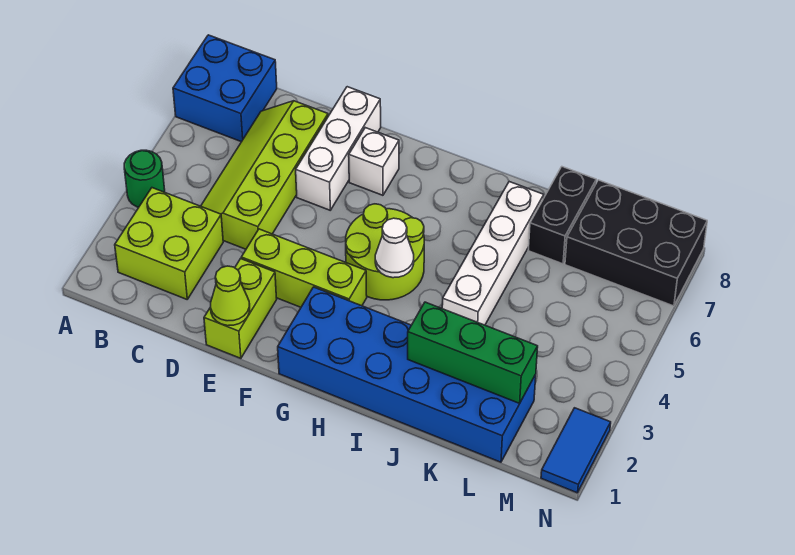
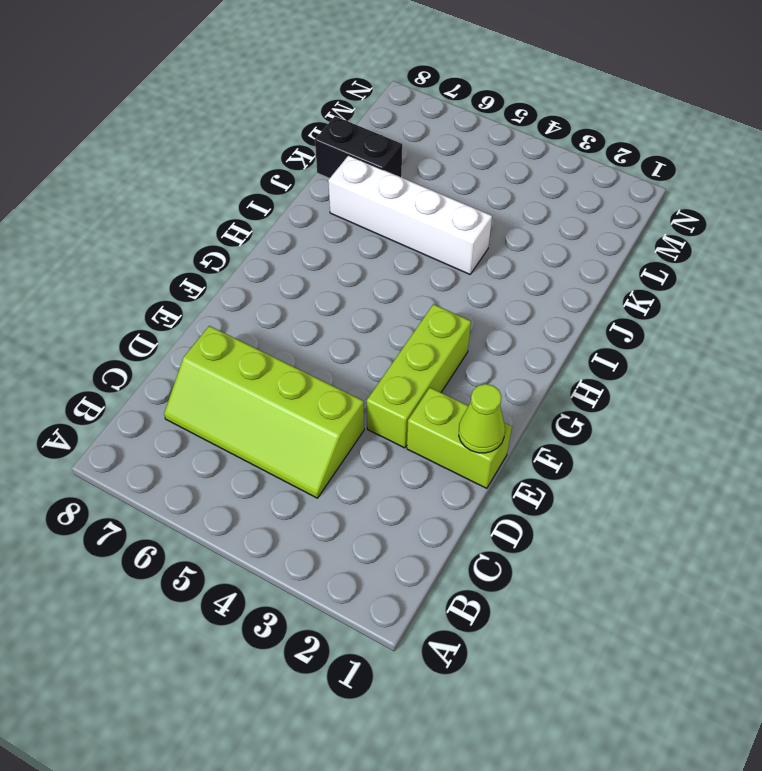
none -> green 1x1 round brick [124,150,165,207]
none -> blue 2x2 brick [173,35,277,142]
none -> lime 2x2 brick [115,188,223,299]

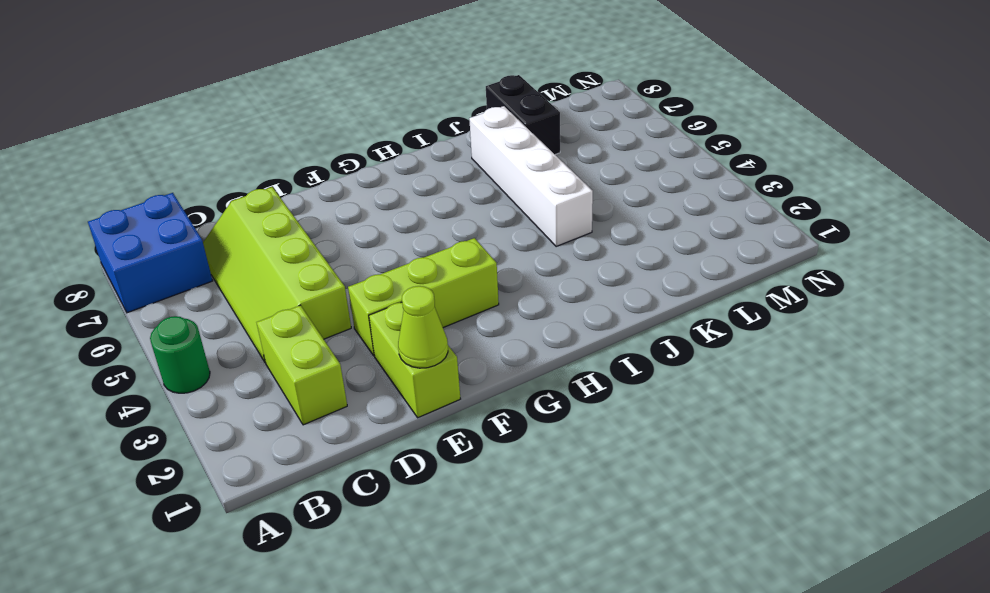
lime 1x2 brick [256,305,347,425] -> lime 2x2 brick [115,188,223,299]
none -> white 1x3 brick [296,87,381,210]
none -> white 1x1 brick [349,128,399,195]
none -> blue 2x6 brick [278,287,536,462]

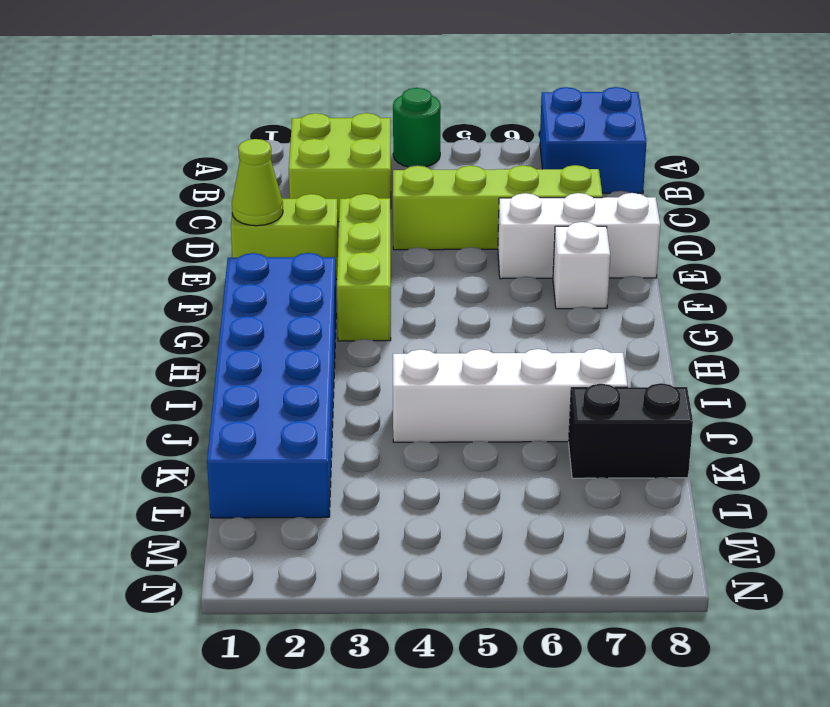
none -> lime 2x2 round brick [346,204,424,300]
none -> black 2x3 brick [565,180,707,306]
none -> blue 1x2 tile [541,408,611,493]

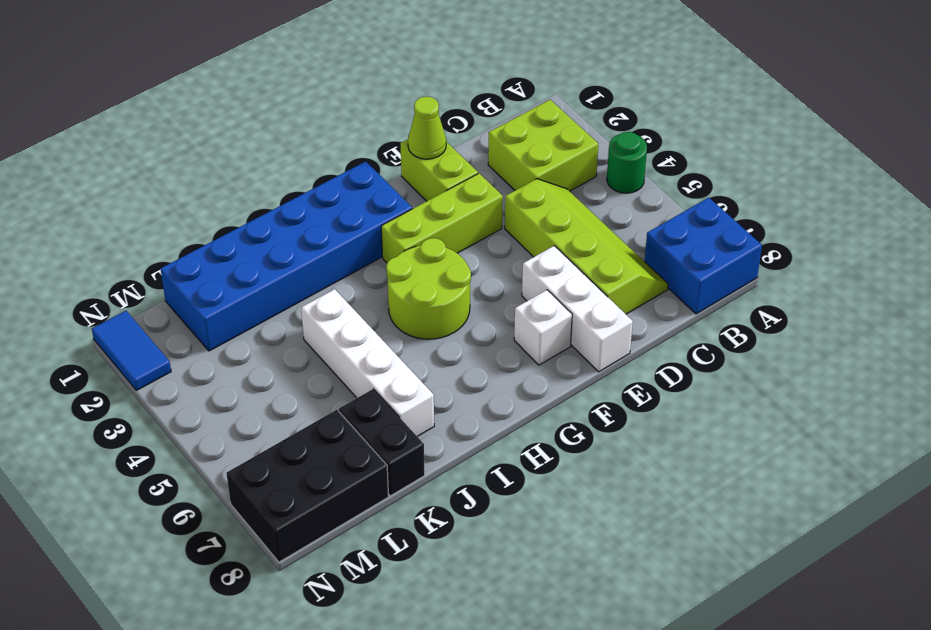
none -> white 1x1 cone [375,218,414,278]
none -> green 1x3 brick [408,302,538,403]

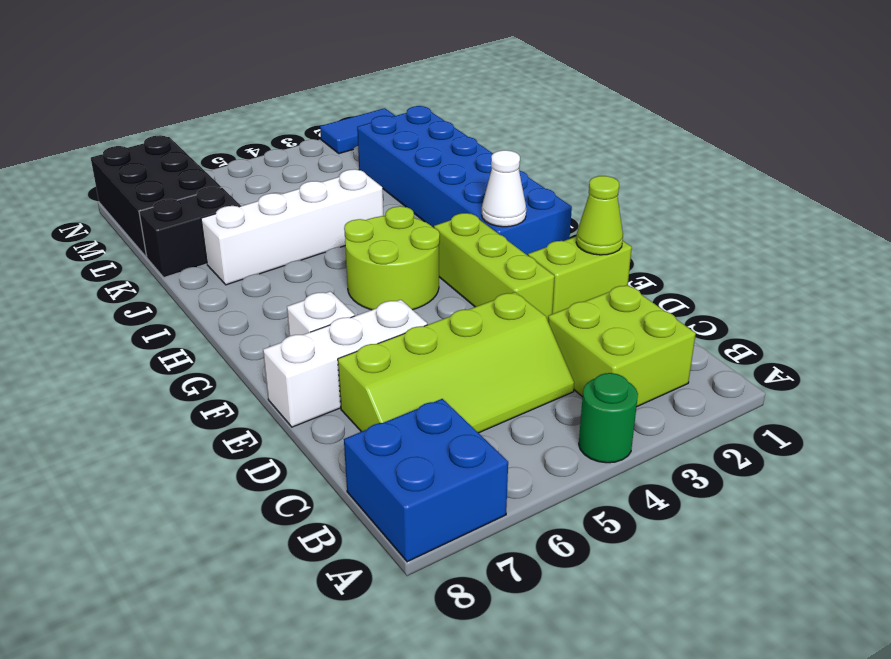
white 1x1 cone [482,150,526,227] -> white 1x1 cone moved to [375,218,414,278]
none -> green 1x3 brick [408,302,538,403]

